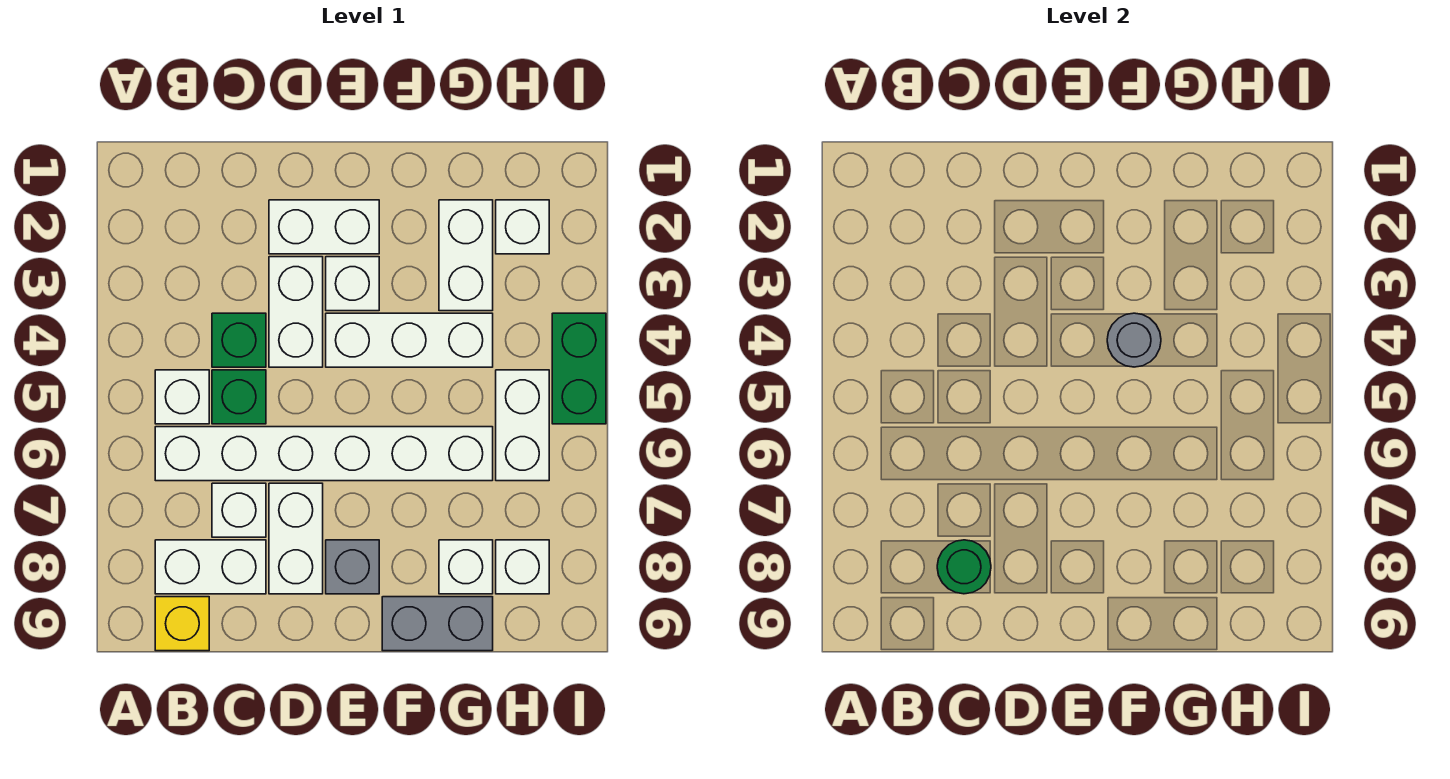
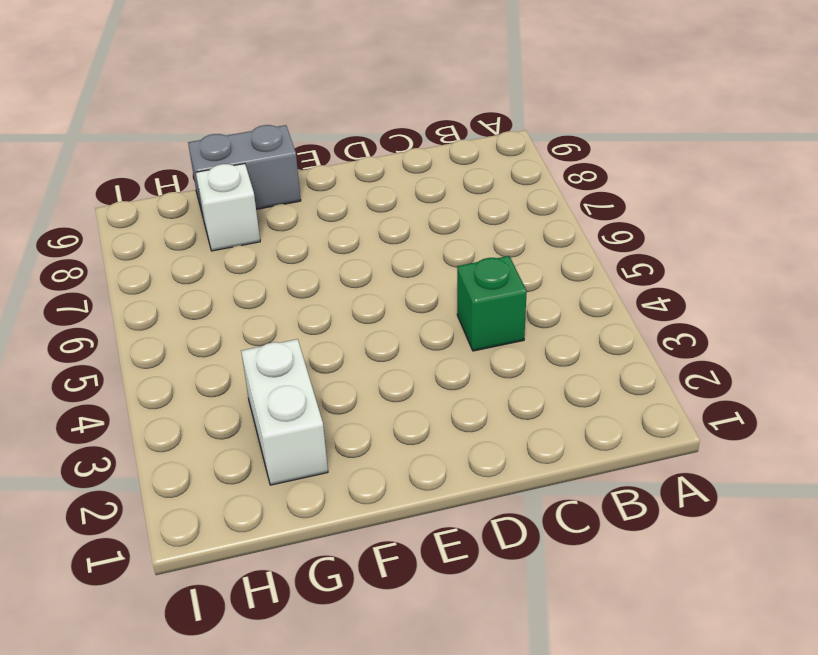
none -> white 1x1 brick [155,370,209,424]
none -> white 1x6 brick [155,427,493,481]
none -> white 1x2 brick [155,540,266,594]

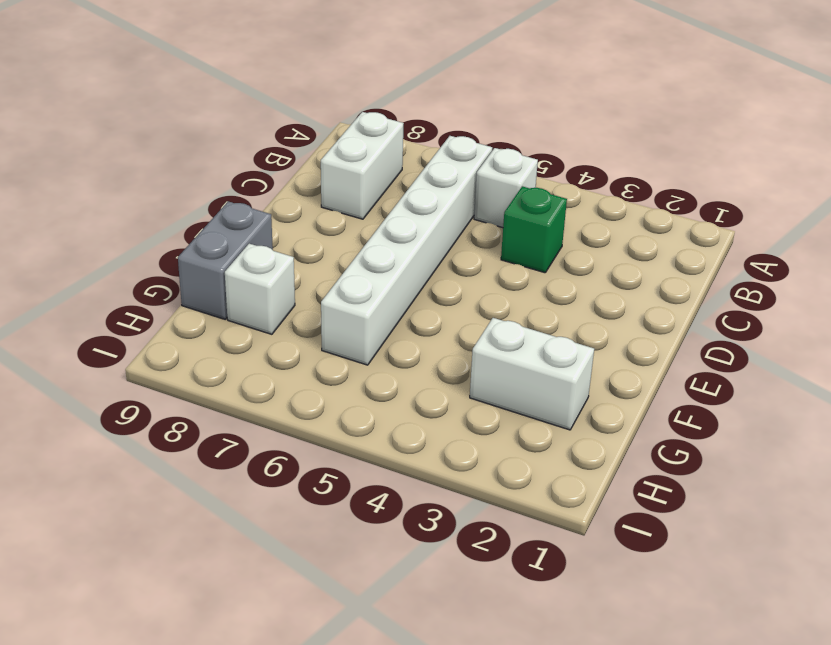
none -> yellow 1x1 brick [155,597,209,651]
none -> green 1x1 brick [212,370,266,424]
none -> white 1x1 brick [212,483,266,537]

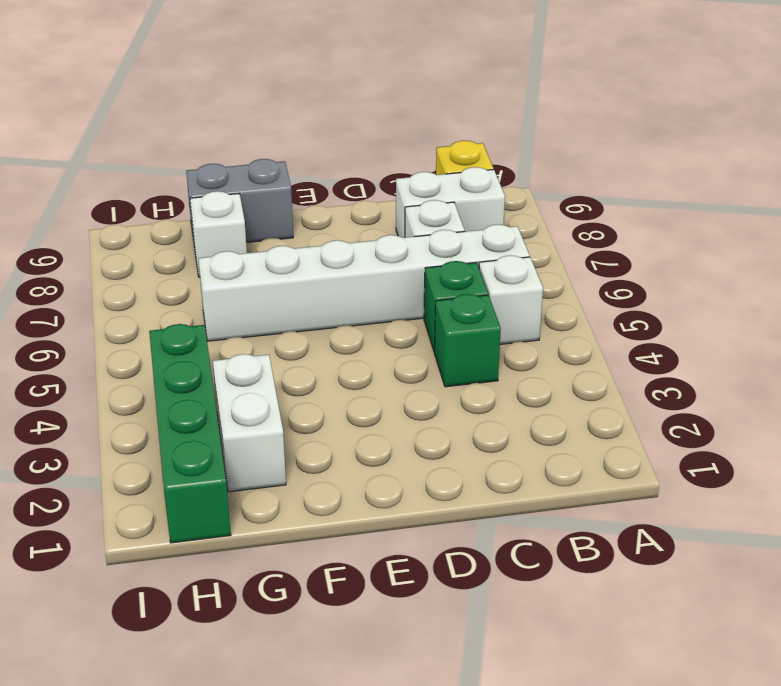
green 1x4 brick [149,324,231,543] -> white 1x1 brick [496,200,549,254]
none -> white 1x2 brick [269,200,379,254]
none -> white 1x2 brick [269,257,323,367]
none -> white 1x2 brick [269,483,323,594]

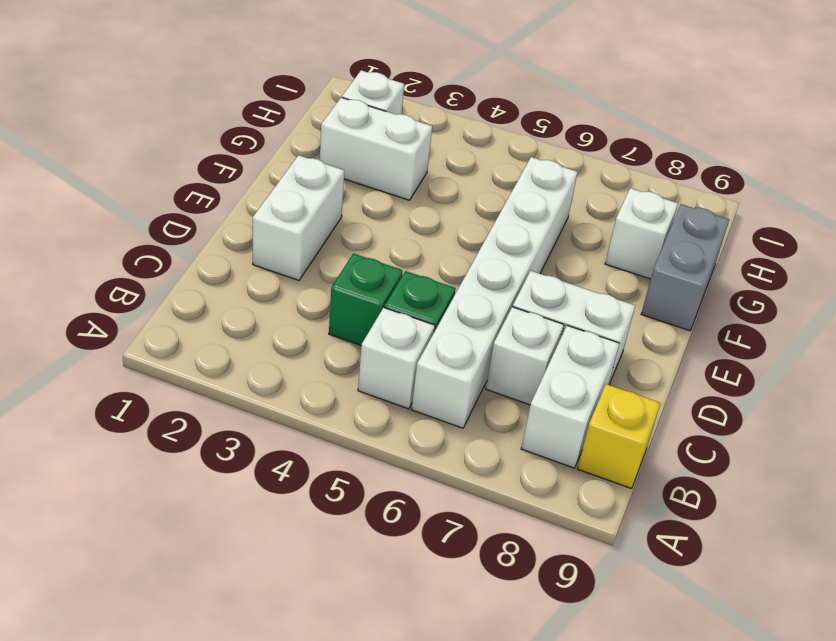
none -> white 1x2 brick [269,257,323,367]
none -> white 1x1 brick [326,257,379,311]
none -> white 1x3 brick [326,313,493,367]

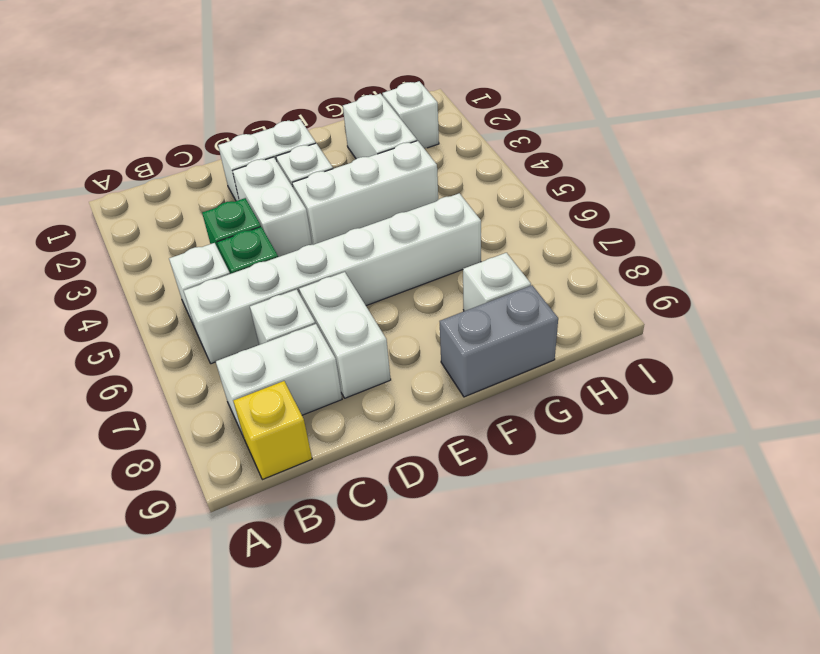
none -> grey 1x1 brick [326,540,379,594]
none -> white 1x2 brick [496,370,549,481]
none -> white 1x1 brick [496,540,549,594]

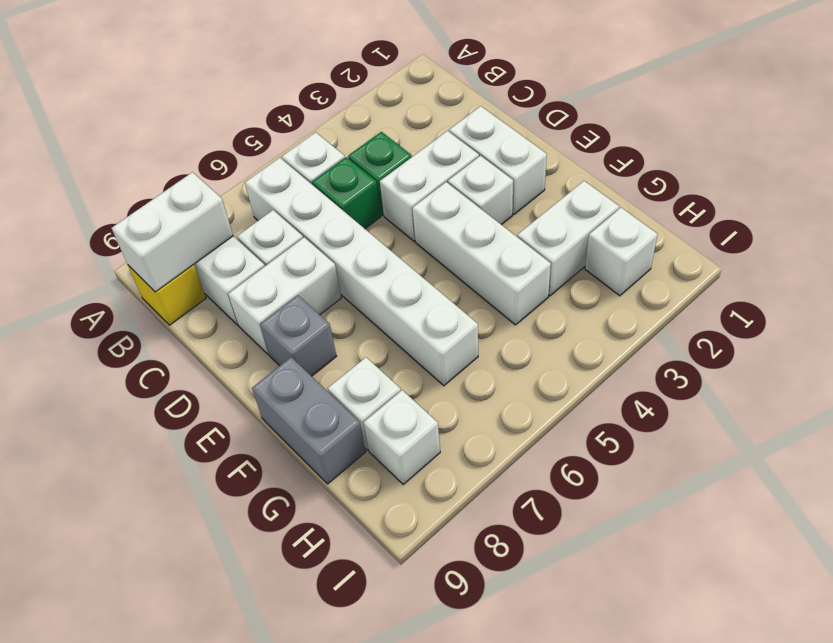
white 1x2 brick [112,172,233,292] -> white 1x2 brick moved to [496,370,549,481]
none -> green 1x2 brick [552,313,606,424]
none -> green 1x1 round brick [937,540,991,594]
none -> grey 1x1 round brick [1107,313,1161,367]

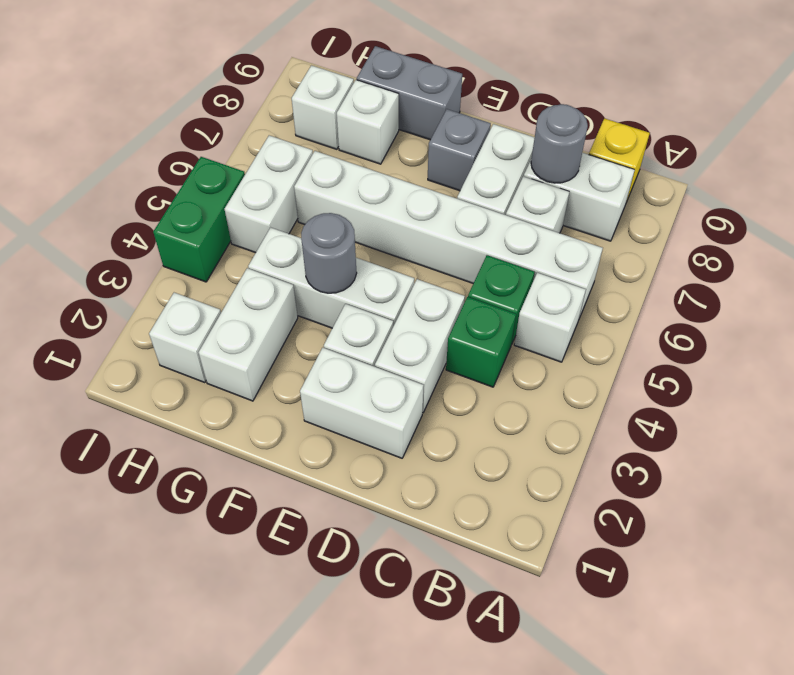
grey 1x1 round brick [531,104,588,183] -> green 1x1 round brick [937,540,991,594]

